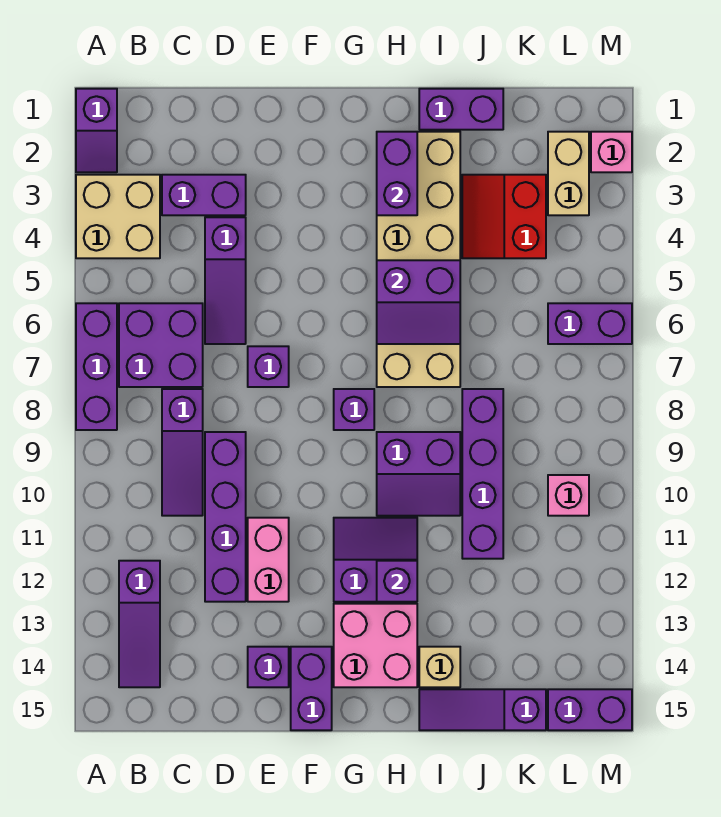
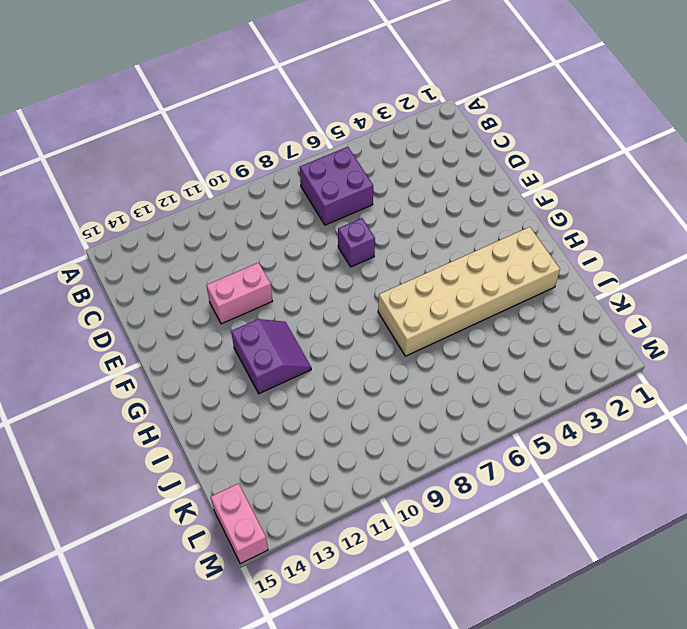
pink 1x2 brick [211,483,268,564] -> purple 1x2 brick [548,689,632,730]
none -> purple 1x2 slope [76,89,117,172]
none -> tan 2x2 brick [76,175,160,258]
none -> purple 1x3 brick [76,303,117,430]
none -> purple 1x3 slope [119,561,160,687]

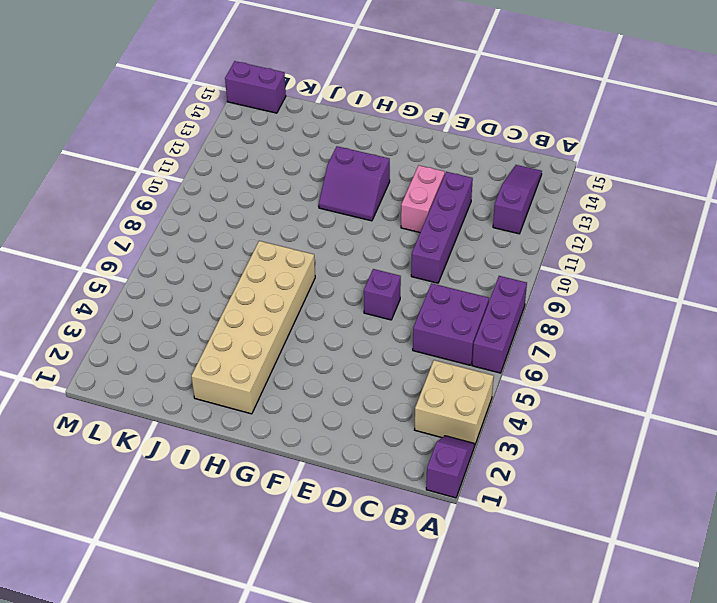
none -> purple 1x2 brick [162,175,246,215]
none -> purple 1x3 slope [162,389,203,516]
none -> purple 1x3 slope [205,217,246,344]
none -> purple 1x1 brick [248,647,289,687]

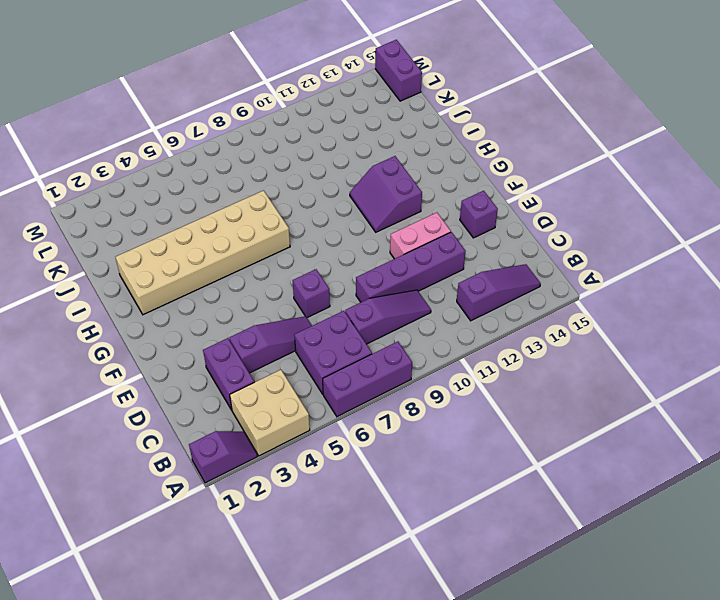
none -> purple 1x2 brick [291,647,332,730]
none -> purple 1x1 brick [334,389,374,430]
none -> pink 2x2 brick [334,604,417,687]
none -> purple 2x2 slope [377,432,460,516]

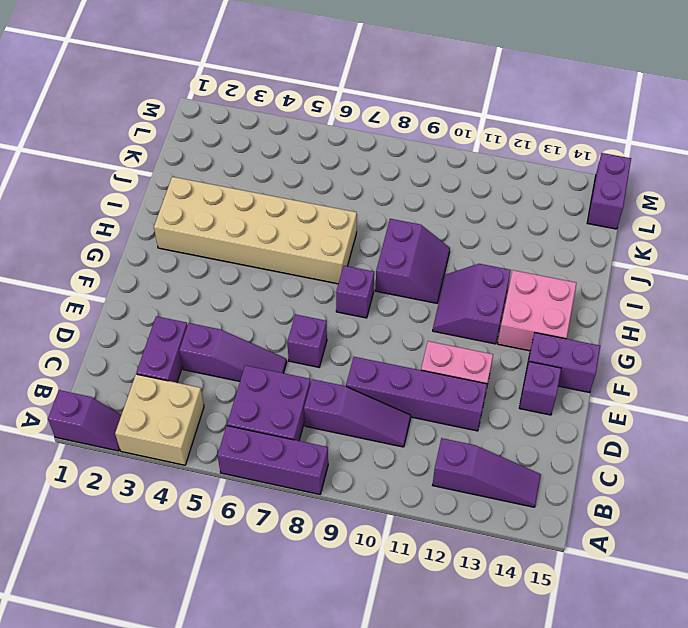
none -> purple 1x2 brick [419,89,503,130]
none -> tan 1x1 brick [419,647,460,687]
none -> purple 1x3 slope [419,689,546,730]
none -> red 2x2 slope [462,175,546,258]

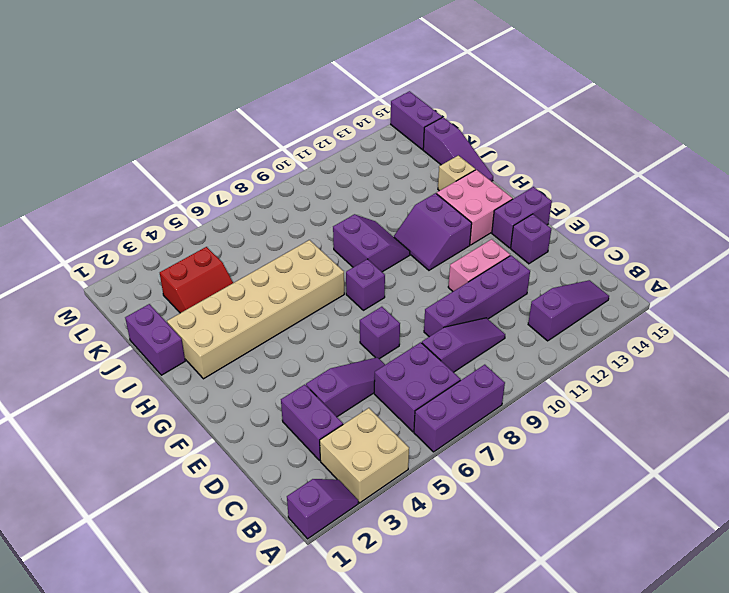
none -> purple 1x4 brick [462,389,503,559]
none -> tan 1x2 brick [548,132,589,215]
none -> purple 1x2 brick [548,303,632,344]
none -> pink 1x1 brick [548,475,589,516]

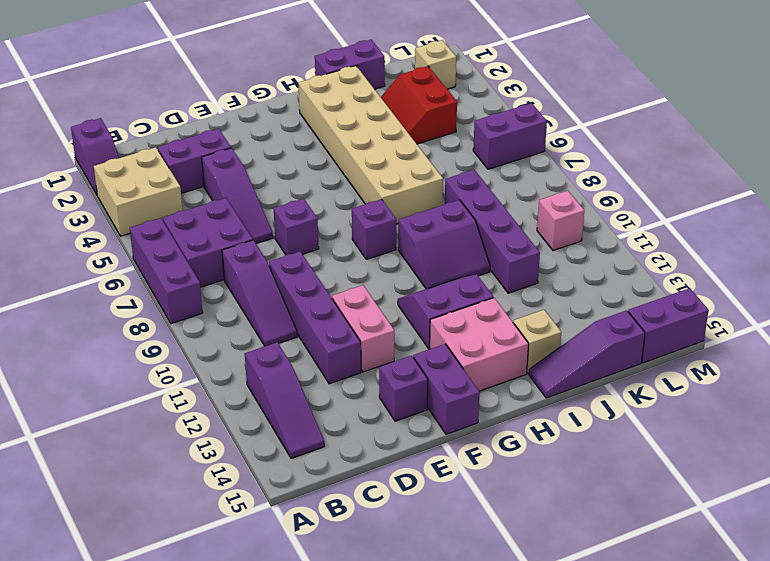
tan 1x1 brick [415,40,456,89] -> tan 1x2 brick [548,132,589,215]
none -> pink 1x1 brick [591,132,632,172]
none -> purple 1x2 brick [377,132,417,215]
none -> purple 2x2 slope [377,260,460,344]
none -> purple 1x1 brick [377,561,417,602]

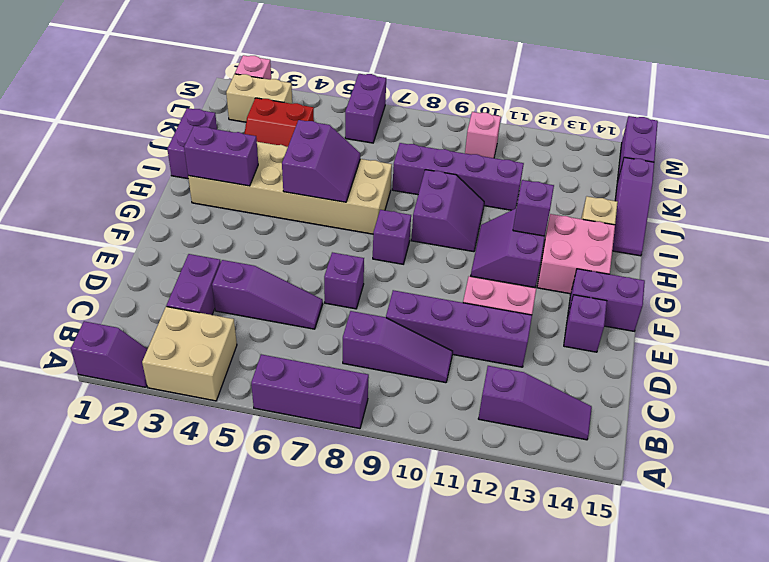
none -> purple 2x2 brick [119,303,203,387]

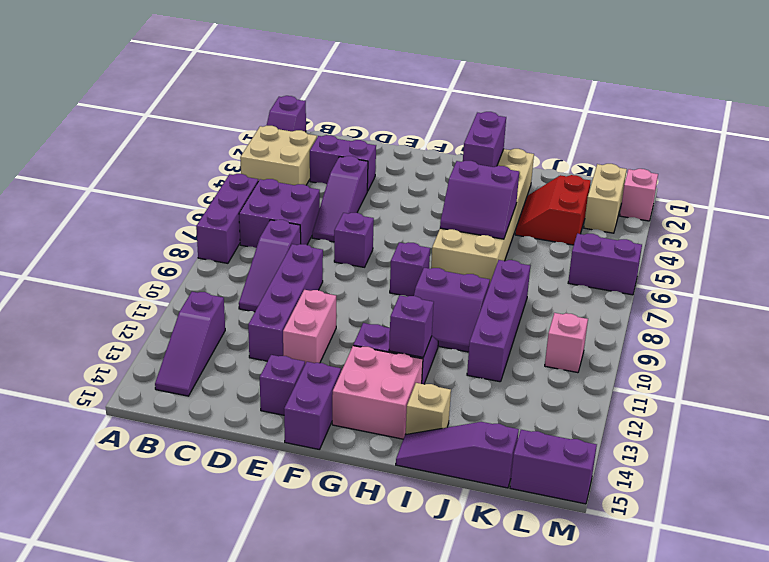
none -> purple 1x2 brick [419,89,503,130]

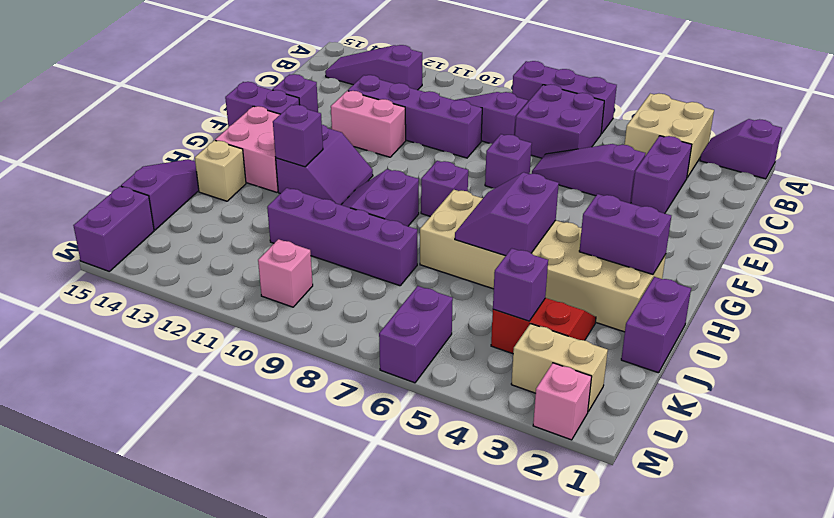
purple 1x1 brick [493,248,548,321] -> none

